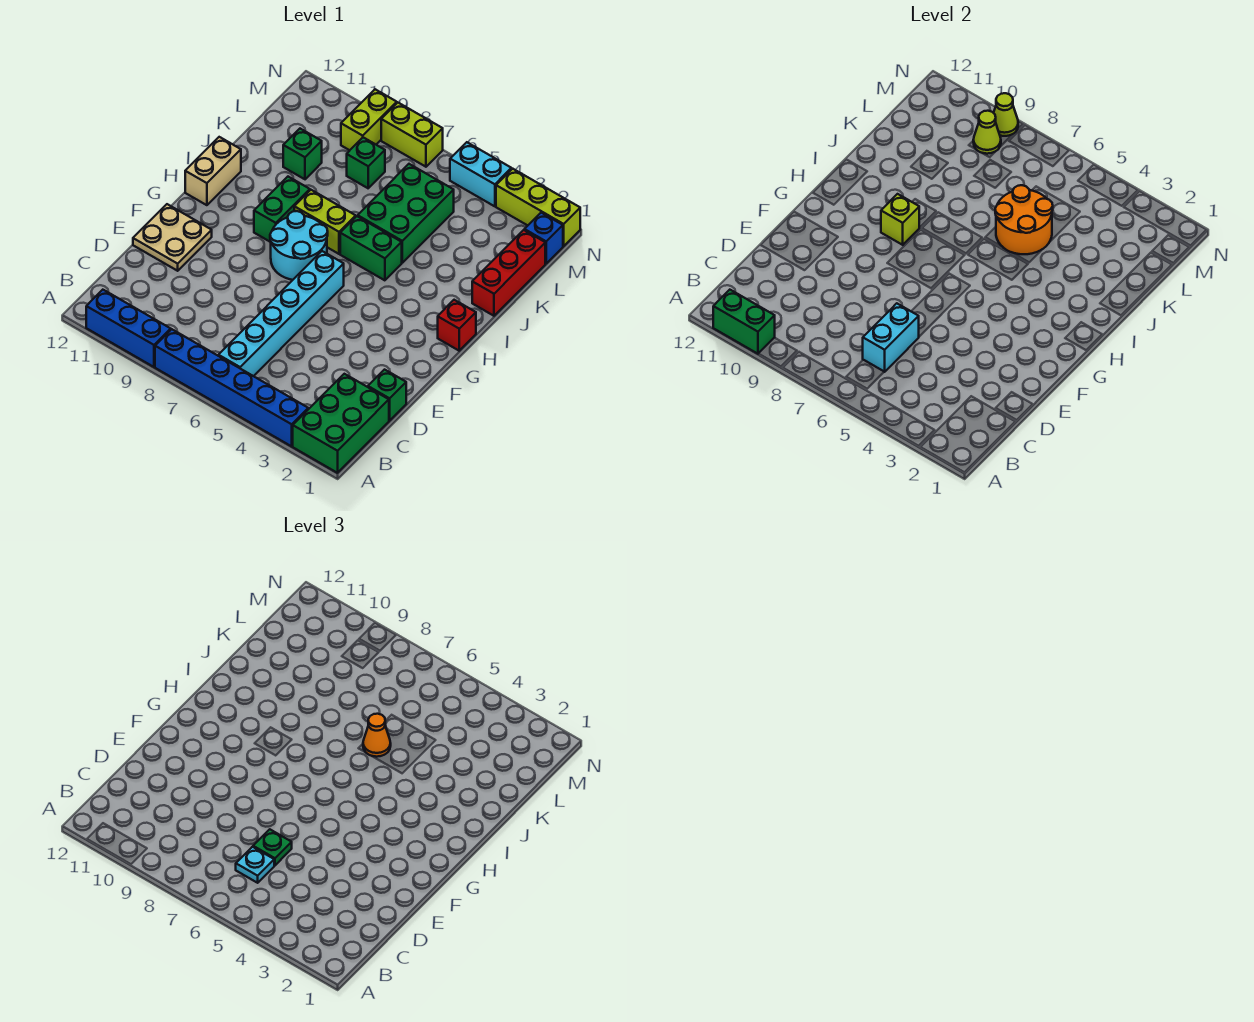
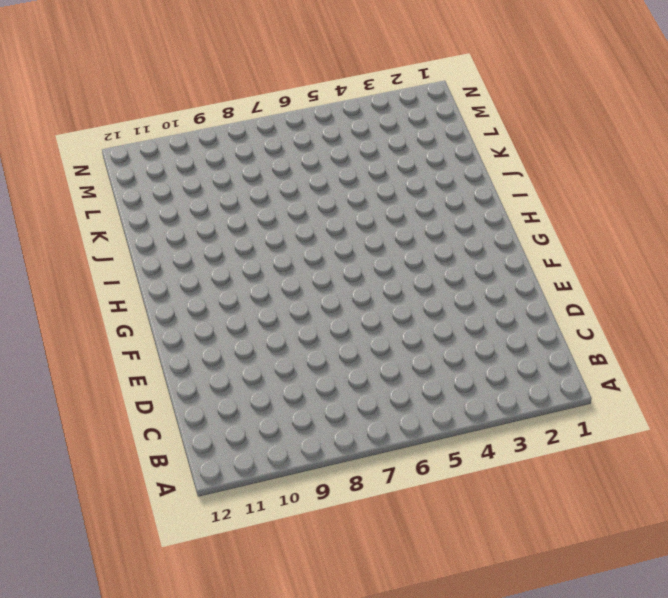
none -> green 2x3 brick [293,374,389,473]
none -> blue 1x6 brick [155,329,308,446]
none -> blue 1x3 brick [86,290,171,367]
none -> cyan 1x6 brick [218,251,344,376]

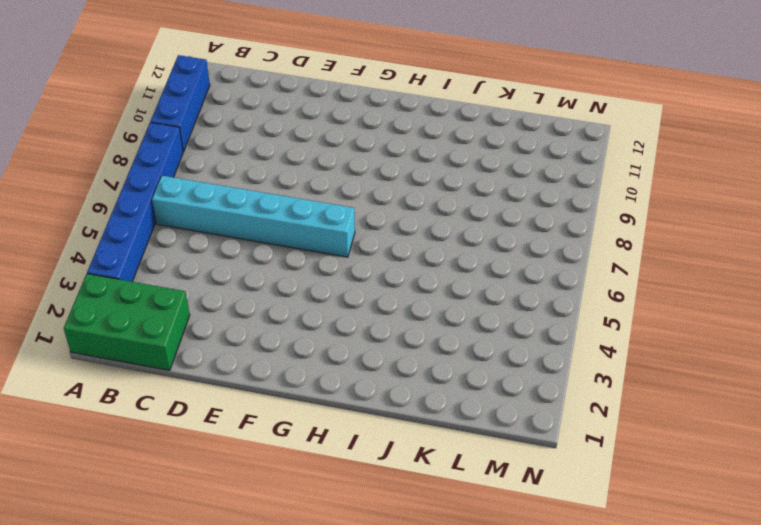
none -> green 1x1 brick [368,370,406,420]
none -> tan 2x2 plate [133,204,212,271]
none -> cyan 2x2 round brick [270,211,328,280]
none -> red 1x1 brick [438,300,476,351]

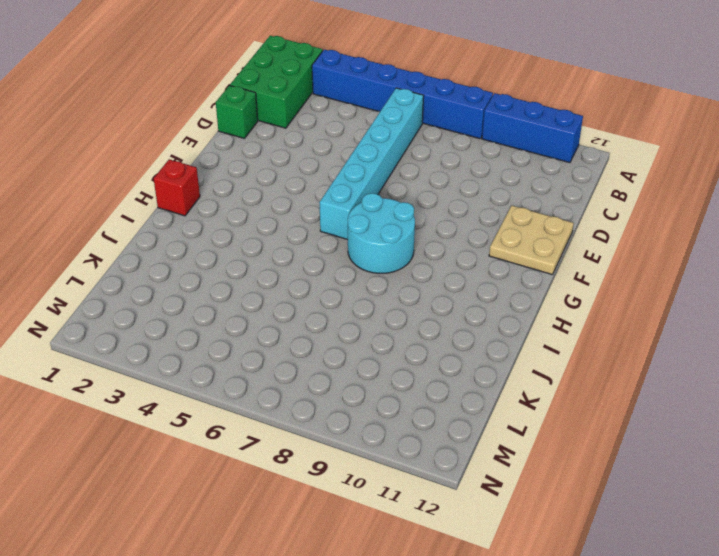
none -> green 1x2 brick [254,177,310,242]
none -> tan 1x2 brick [185,137,241,205]
none -> green 1x2 brick [340,216,402,280]
none -> lime 1x2 brick [294,190,356,254]

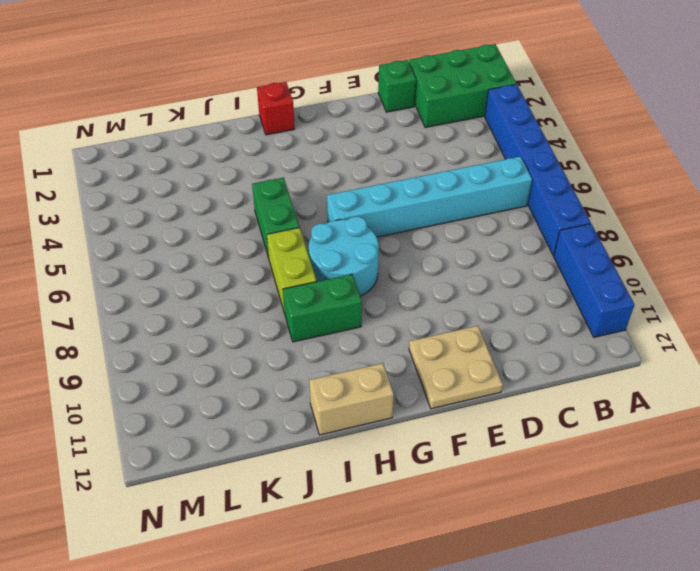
none -> red 1x3 brick [472,230,545,316]
none -> green 2x3 brick [358,164,454,263]
none -> green 1x1 brick [283,129,322,179]
none -> green 1x1 brick [347,137,385,188]

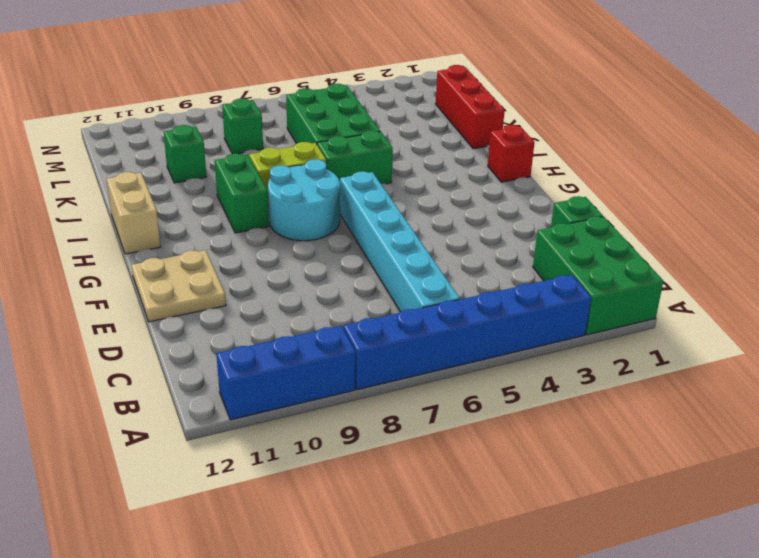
none -> blue 1x1 brick [524,213,563,263]
none -> lime 1x2 brick [341,89,397,150]
none -> lime 1x3 brick [496,169,580,246]
none -> cyan 1x2 brick [450,142,511,206]

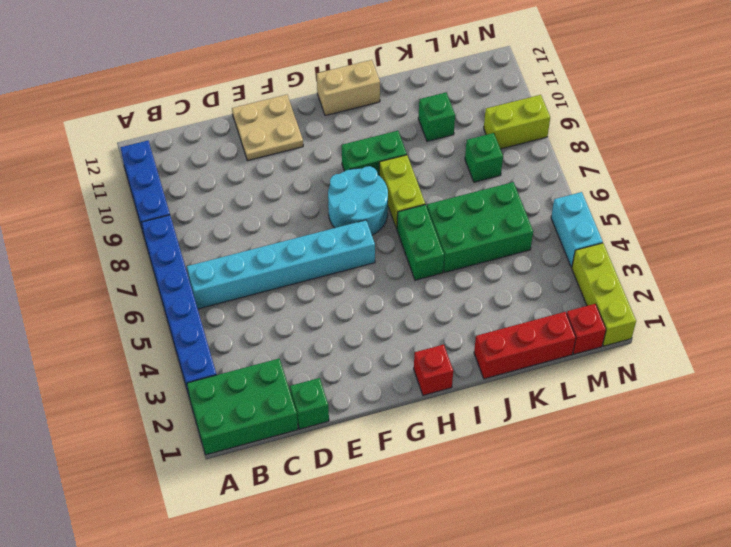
red 1x1 brick [566,304,606,354] -> blue 1x1 brick [524,213,563,263]
none -> lime 1x2 brick [381,103,443,167]
none -> green 1x2 brick [713,290,775,354]
none -> cyan 1x2 brick [863,303,919,372]
none -> lime 1x1 brick [881,194,919,245]

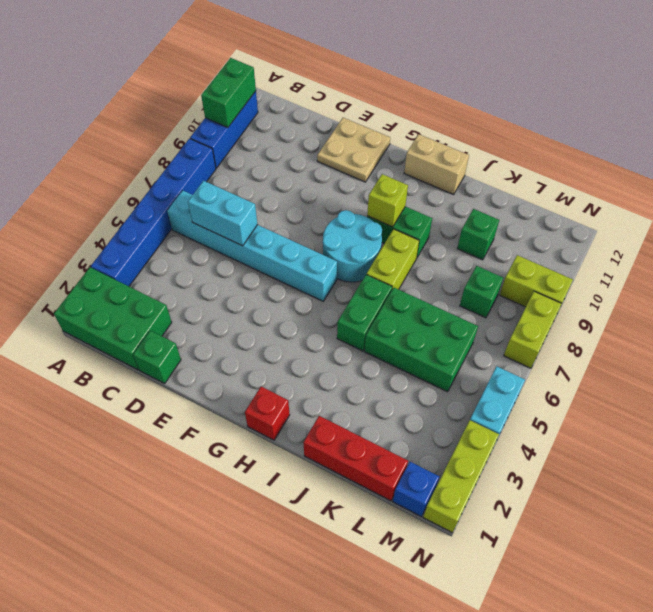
none -> orange 2x2 round brick [995,185,1053,254]
none -> lime 1x1 cone [973,111,1001,154]
none -> lime 1x1 cone [994,93,1018,136]
none -> cyan 1x1 plate [236,847,274,883]

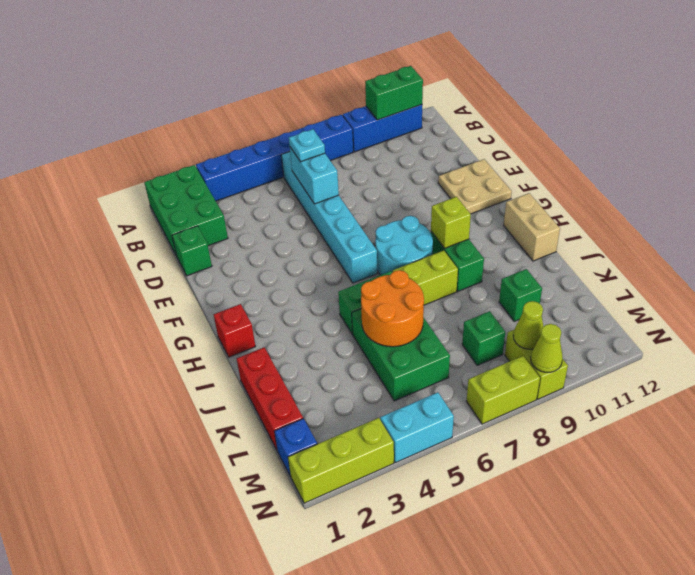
none -> green 1x1 plate [253,829,292,865]
none -> orange 1x1 cone [363,714,391,757]

